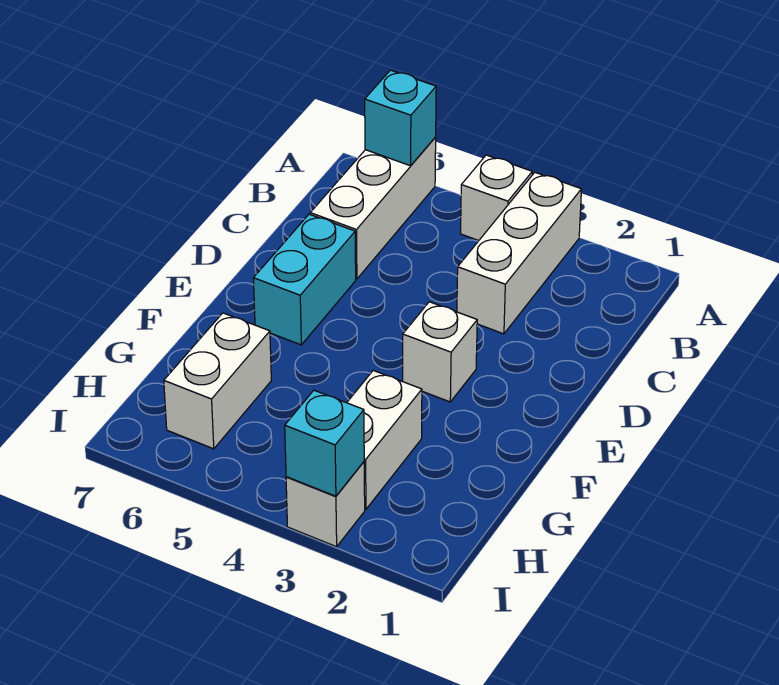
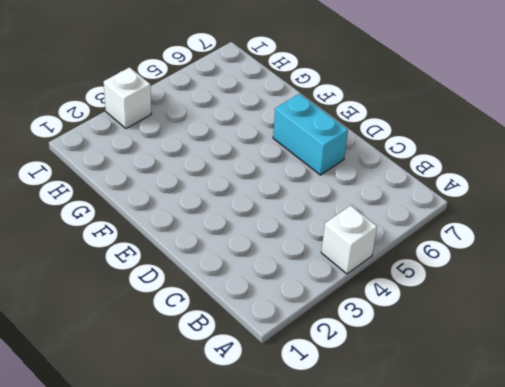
none -> white 1x3 brick [457,172,581,334]
none -> white 1x3 brick [310,137,436,279]

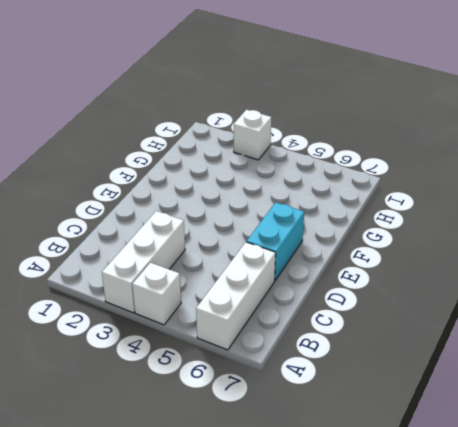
none -> white 1x1 brick [403,302,477,402]
none -> white 1x2 brick [347,371,422,509]

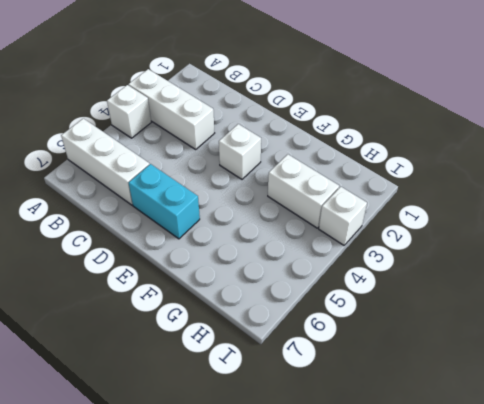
none -> white 1x2 brick [164,313,271,449]
none -> cyan 1x1 brick [365,70,436,166]

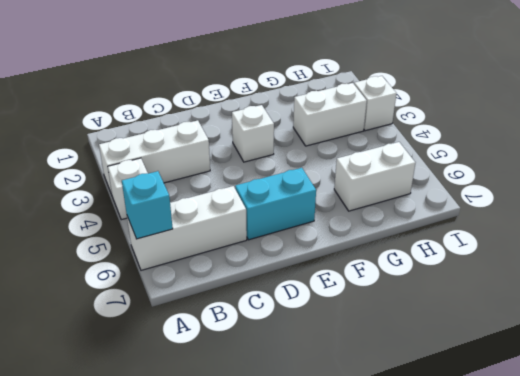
none -> cyan 1x1 brick [285,390,364,496]

